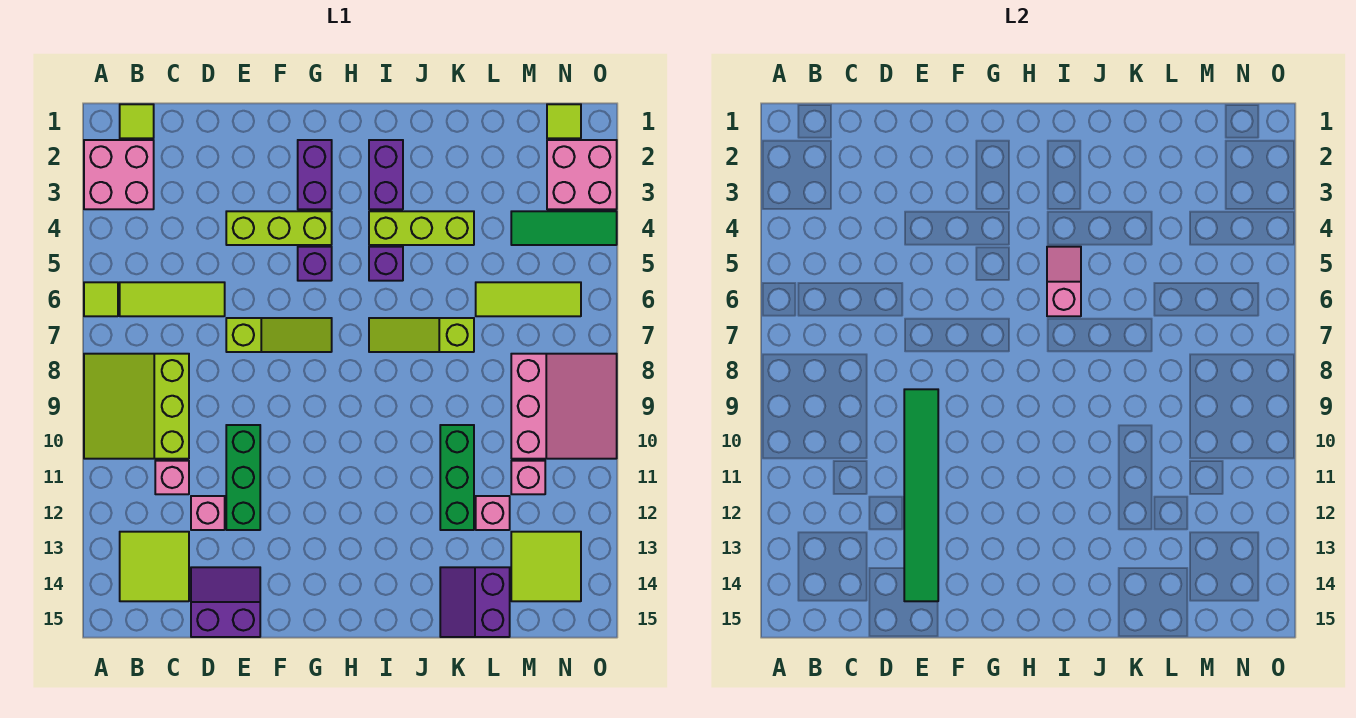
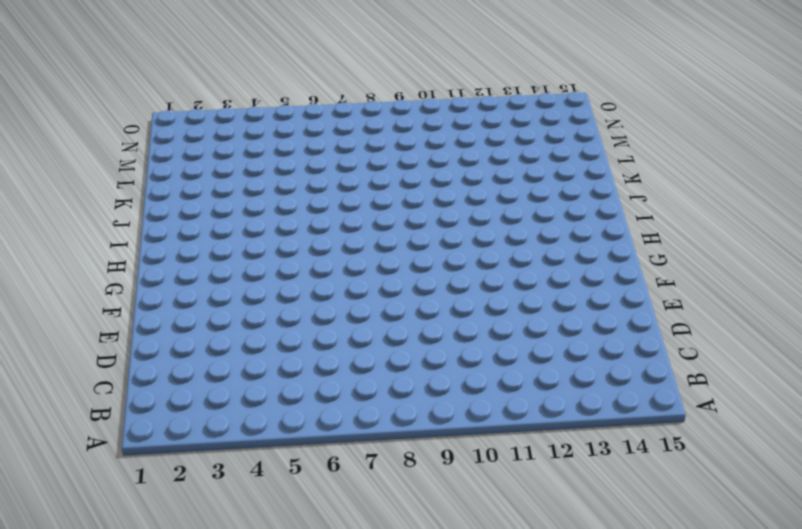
none -> pink 2x2 brick [84,140,154,209]
none -> lime 1x1 tile [84,282,118,316]
none -> lime 3x3 slope [84,354,189,459]
none -> lime 1x1 tile [120,104,154,138]

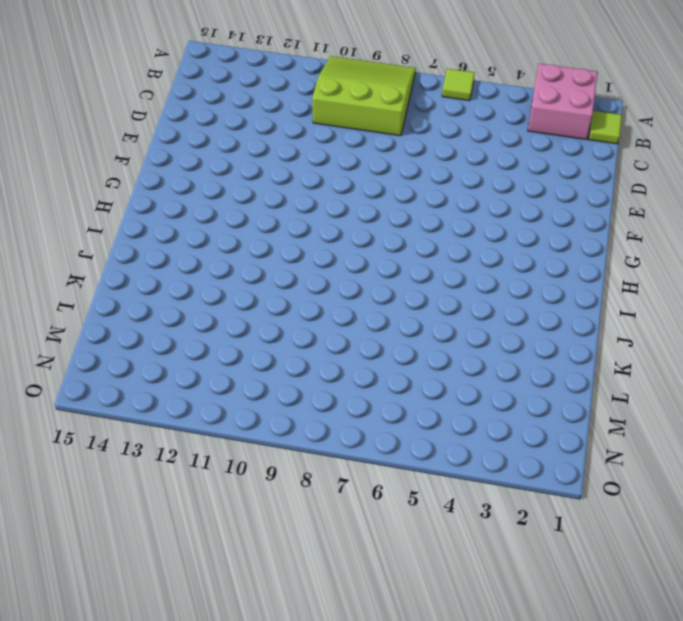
none -> lime 1x3 tile [120,282,225,316]
none -> lime 2x2 tile [120,532,189,601]
none -> pink 1x1 brick [155,461,189,494]
none -> pink 1x1 brick [191,496,225,530]

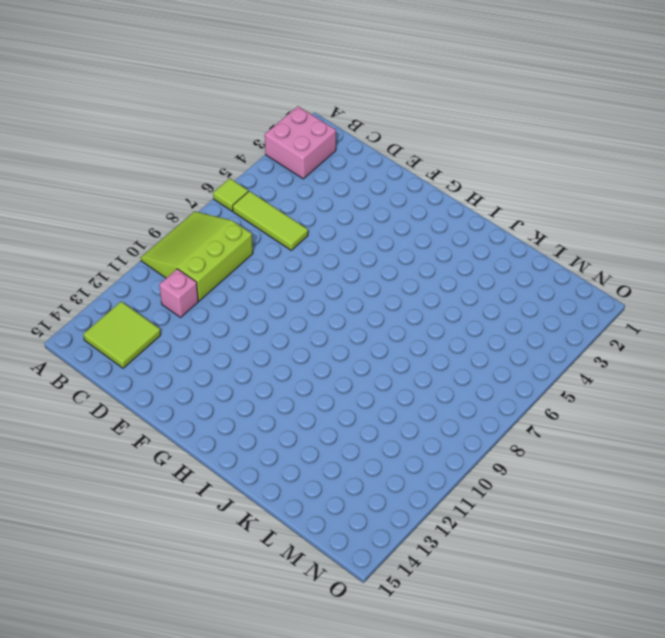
none -> lime 1x1 tile [120,104,154,138]
none -> pink 1x1 brick [191,496,225,530]
none -> purple 2x2 slope [191,567,260,637]
none -> lime 1x3 brick [226,211,332,245]

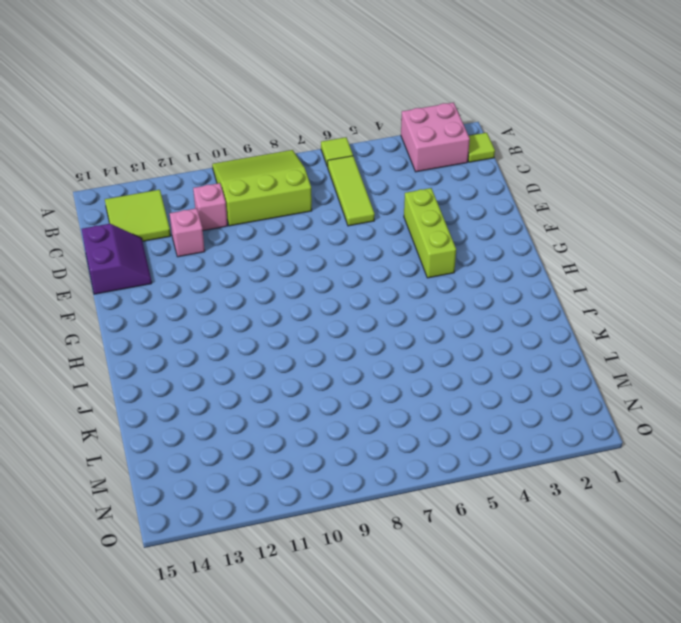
none -> lime 1x3 slope [226,318,332,352]
none -> green 1x3 brick [226,425,260,530]
none -> purple 1x2 brick [298,140,332,209]
none -> purple 1x1 brick [298,247,332,281]

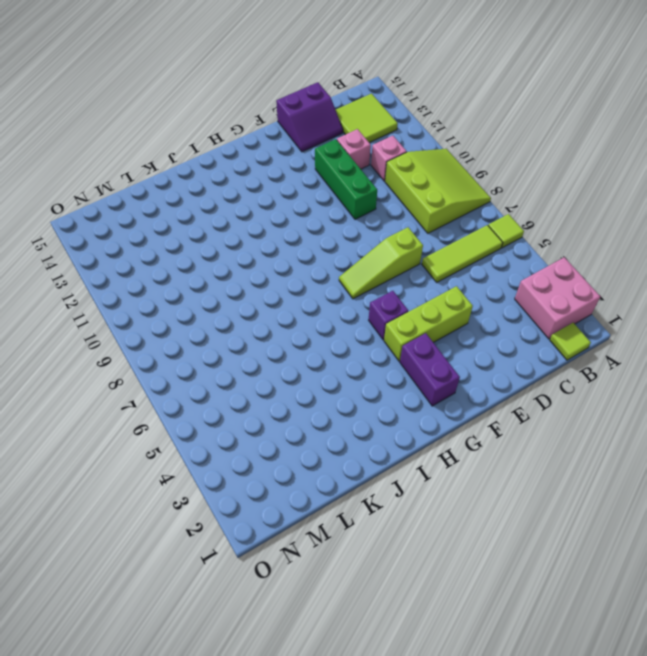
none -> purple 1x2 brick [369,140,403,209]
none -> lime 1x3 brick [369,211,474,245]
none -> purple 1x1 brick [369,247,403,281]
none -> lime 1x3 slope [369,318,474,352]

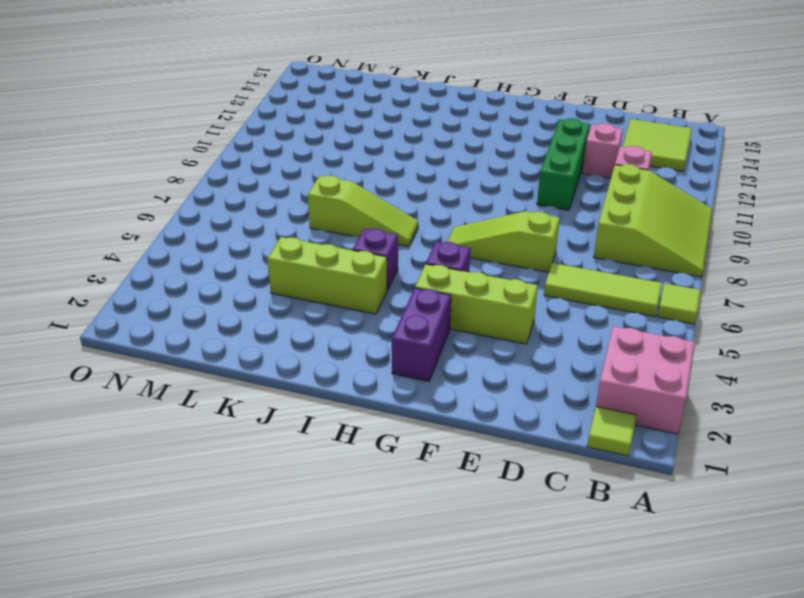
none -> purple 2x2 slope [191,567,260,637]
none -> purple 1x2 brick [369,140,403,209]
none -> green 1x3 brick [440,425,474,530]
none -> purple 2x2 slope [440,567,510,637]

